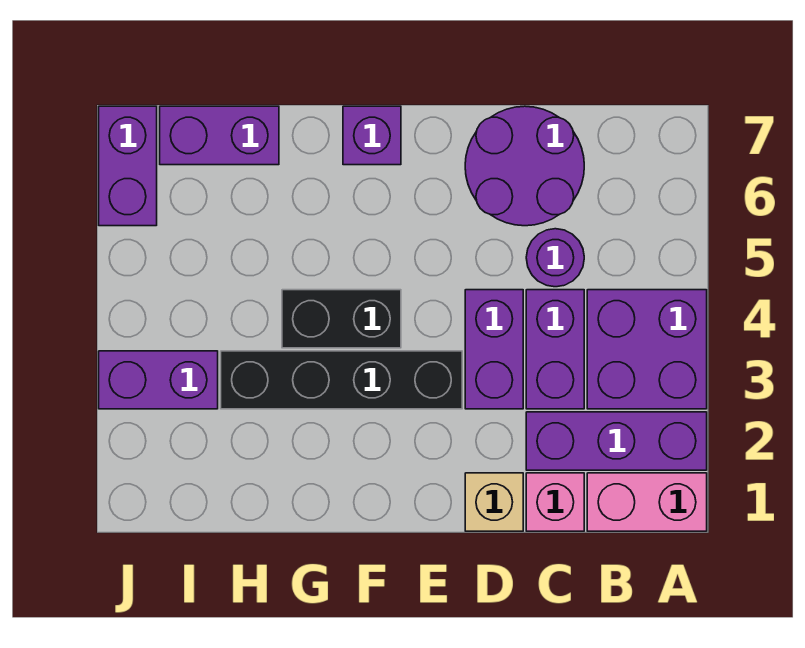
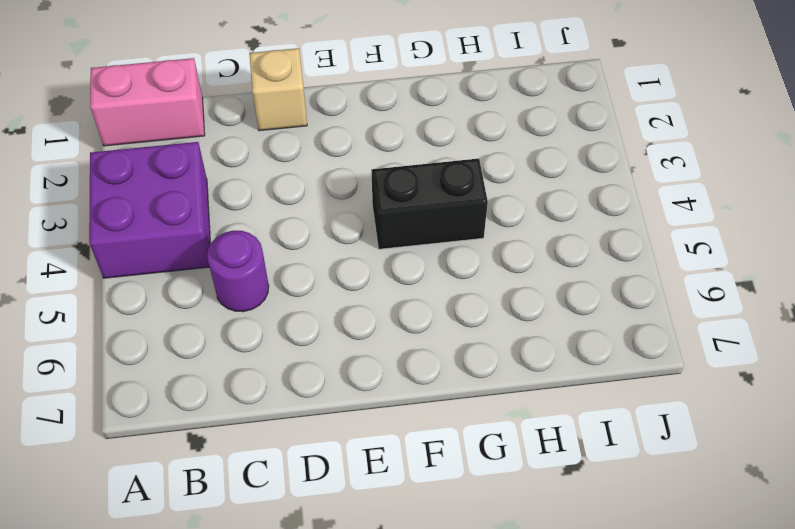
none -> purple 1x3 brick [526,412,707,470]
none -> pink 1x1 brick [526,473,584,531]
none -> purple 1x2 brick [526,290,584,409]

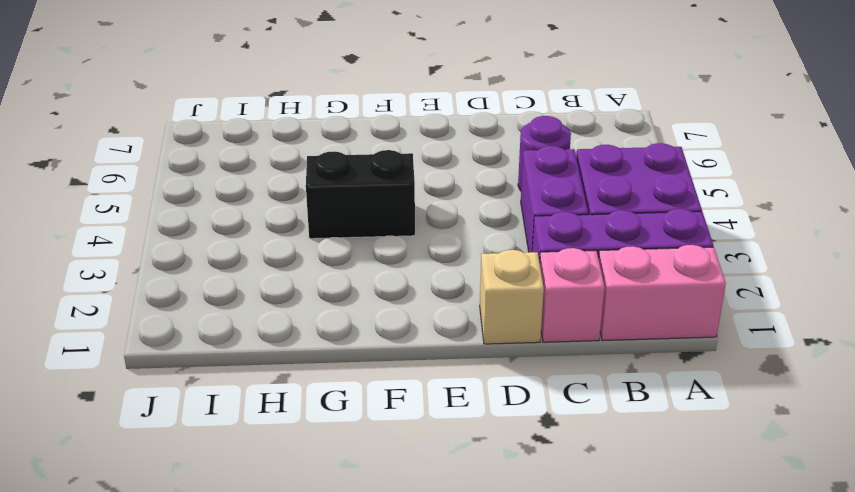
none -> purple 2x2 round brick [465,106,584,226]
none -> purple 1x2 brick [465,290,523,409]
none -> black 1x4 brick [221,351,462,409]

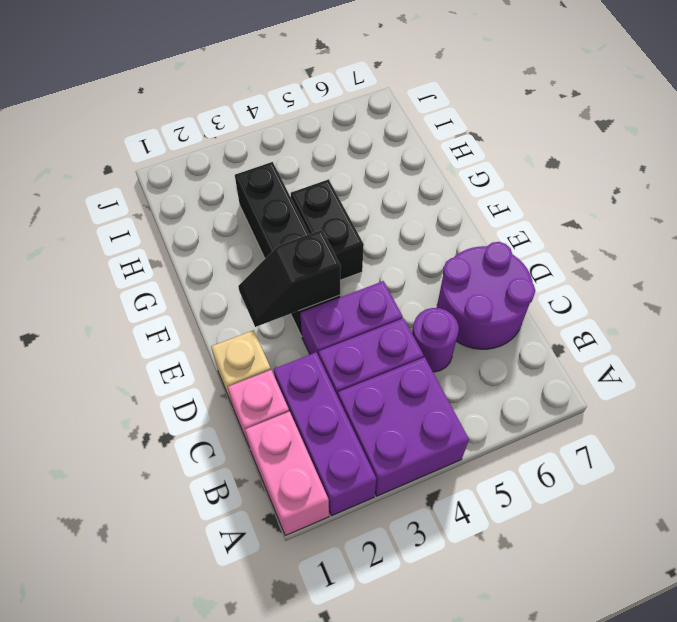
black 1x2 slope [238,230,341,327] -> none
none -> purple 1x1 brick [343,106,401,165]
none -> purple 1x2 brick [160,106,279,165]
none -> purple 1x2 brick [99,351,218,409]

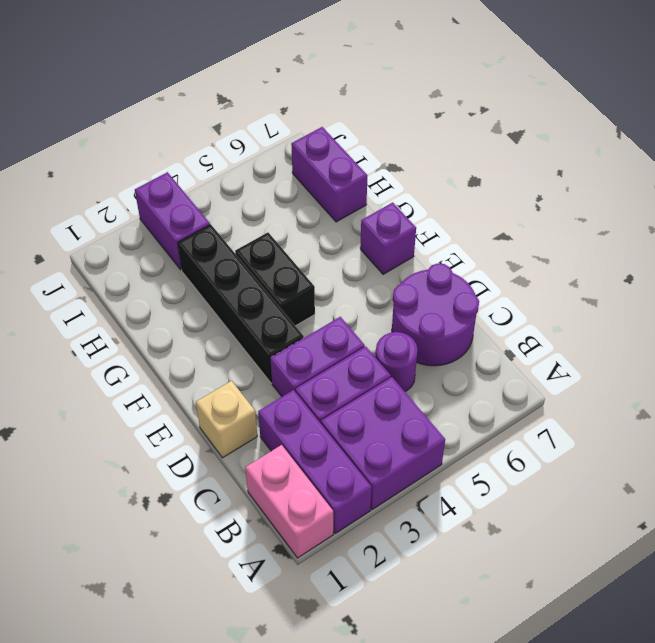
none -> pink 1x1 brick [526,473,584,531]
none -> purple 1x2 brick [99,106,157,226]

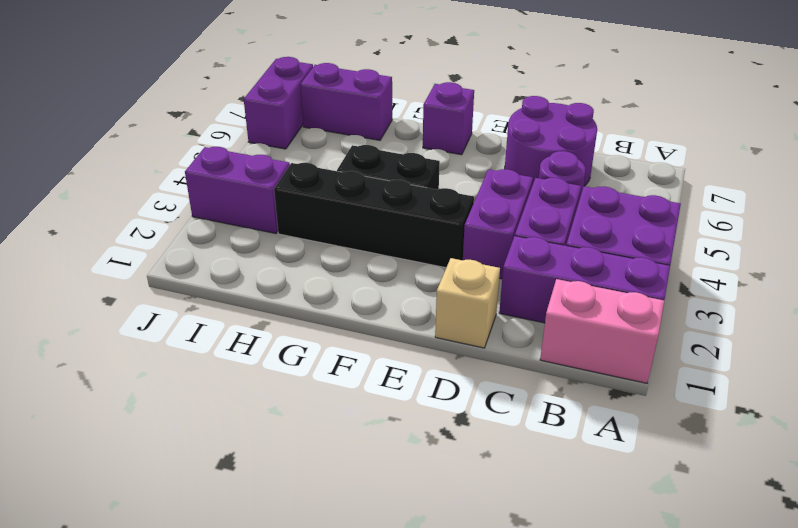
none -> pink 1x1 brick [526,473,584,531]

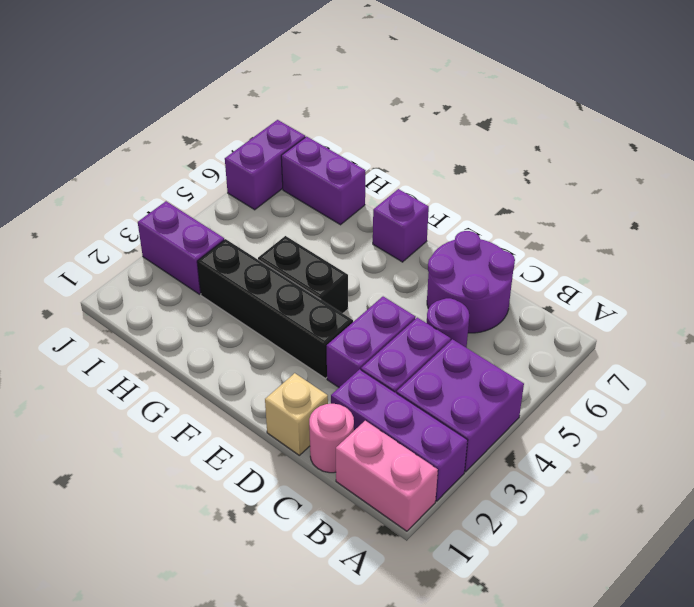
pink 1x1 round brick [309,404,354,473] -> pink 1x1 brick [526,473,584,531]

